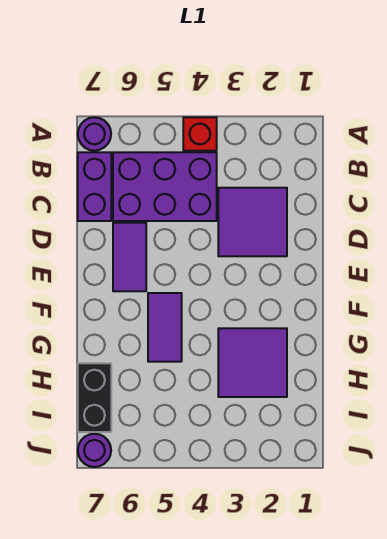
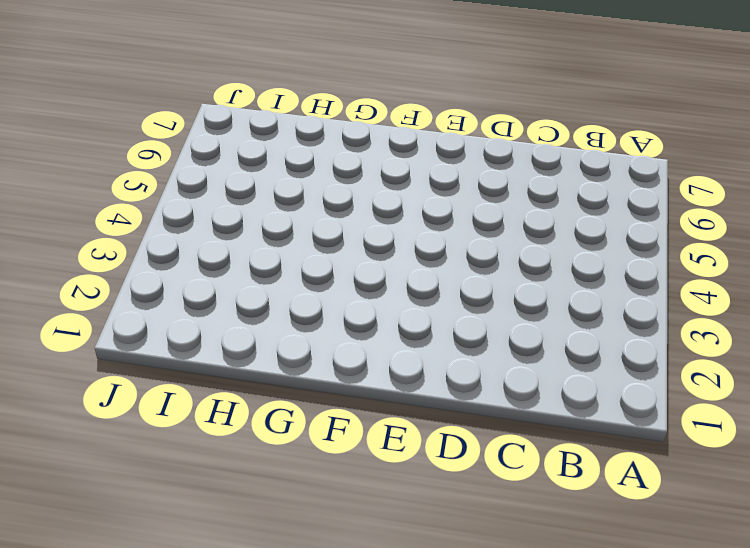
none -> red 1x1 brick [183,117,217,151]
none -> purple 1x1 round brick [78,117,111,151]

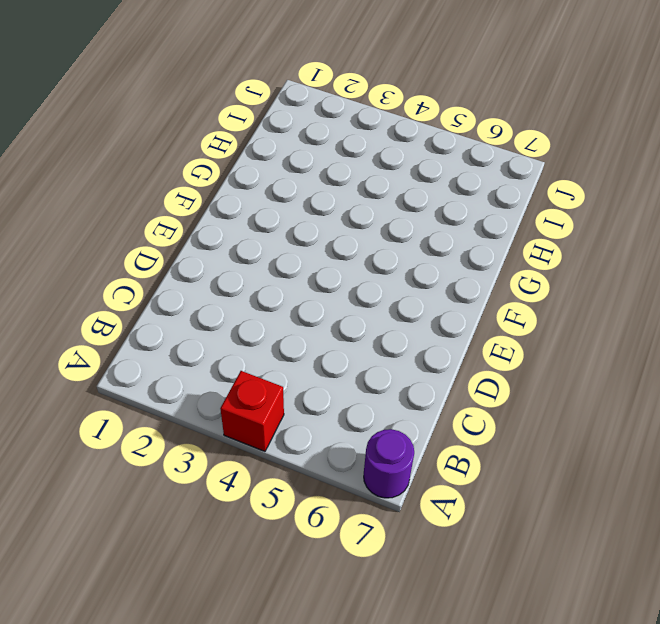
none -> purple 2x3 brick [113,152,217,221]
none -> purple 1x2 brick [78,152,111,221]

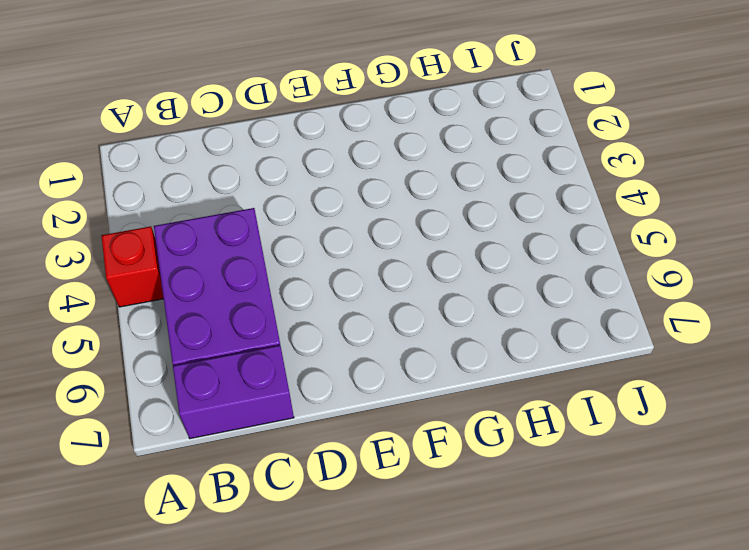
none -> purple 1x1 round brick [78,117,111,151]
none -> purple 2x2 tile [218,188,287,256]

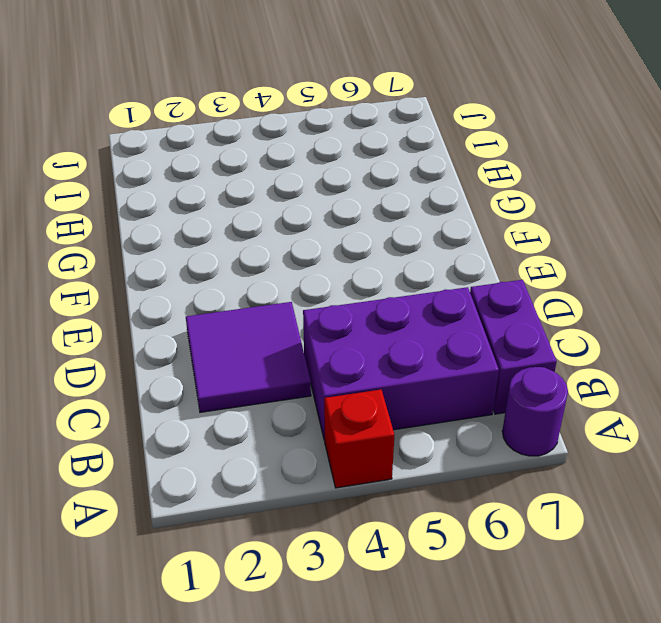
none -> purple 1x2 tile [113,223,146,291]
none -> purple 1x2 tile [148,293,182,362]

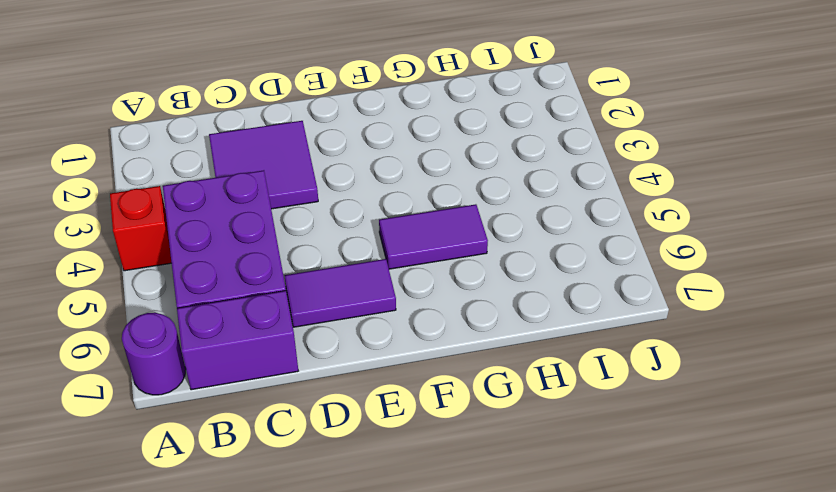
none -> purple 2x2 tile [218,328,287,397]
none -> black 1x2 brick [78,363,111,432]

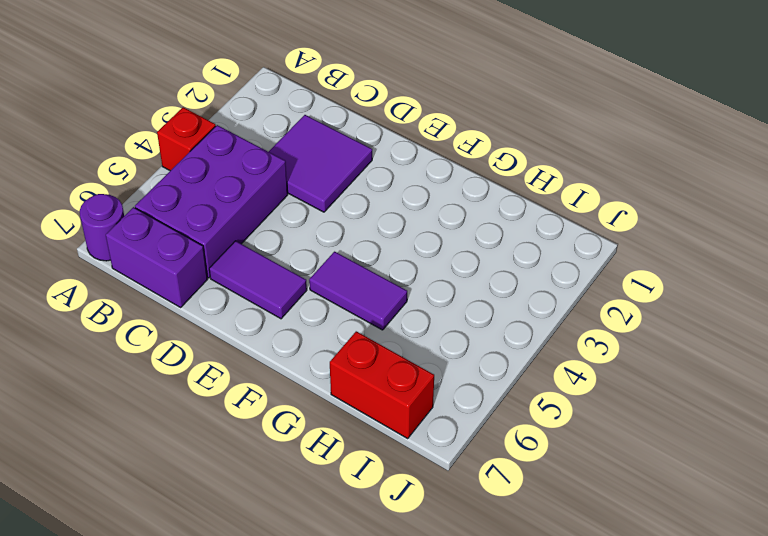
red 1x2 brick [330,331,434,438] -> black 1x2 brick [78,363,111,432]
none -> purple 2x2 tile [218,328,287,397]
none -> purple 1x1 round brick [78,434,111,467]

